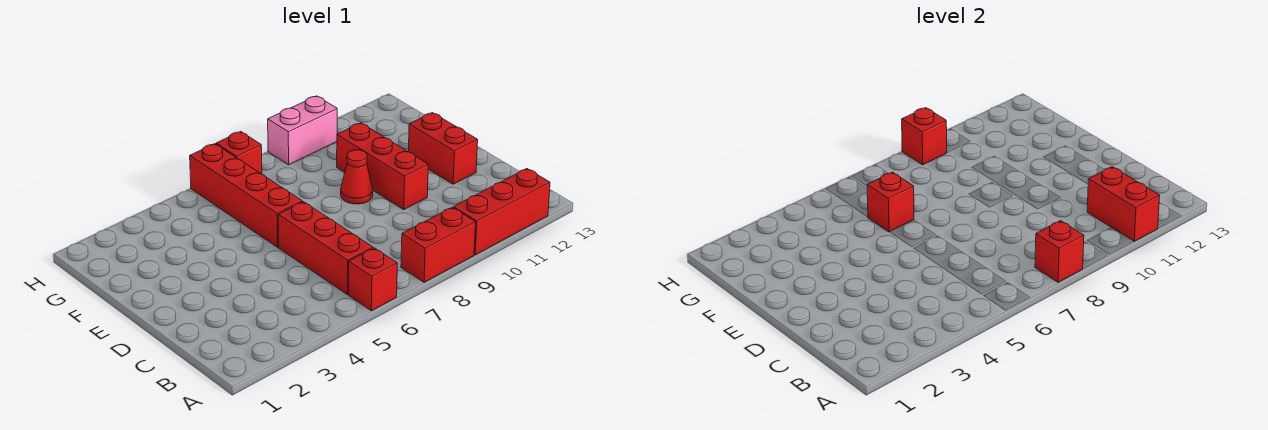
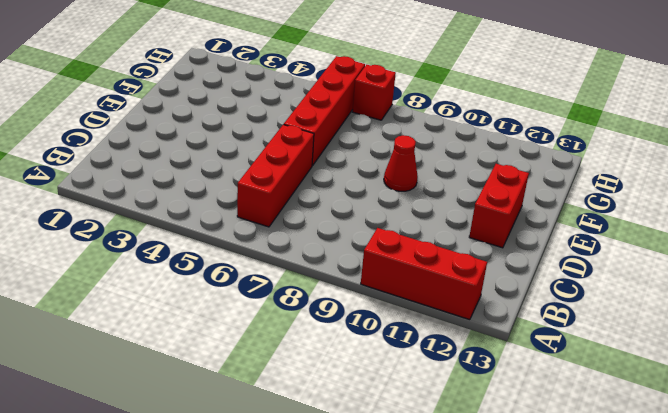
none -> red 1x1 brick [348,248,397,311]
none -> red 1x2 brick [401,207,476,282]
none -> red 1x3 brick [337,123,428,209]

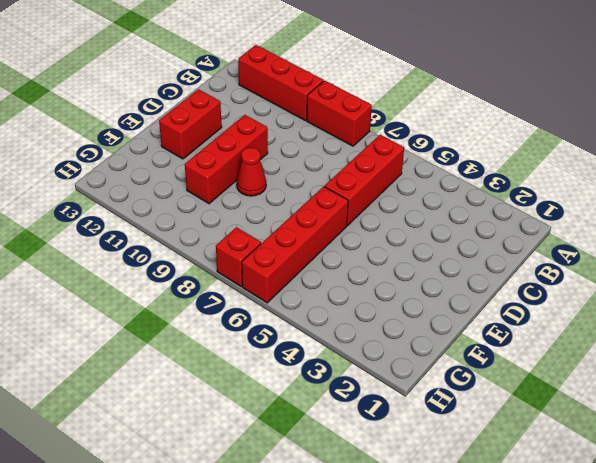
none -> red 1x1 brick [348,248,397,311]
none -> pink 1x2 brick [268,96,337,165]
none -> red 1x1 brick [1035,221,1084,282]

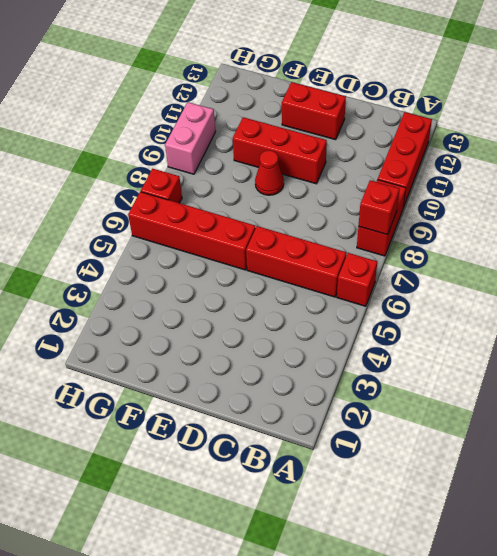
none -> red 1x2 brick [1087,167,1160,241]
none -> red 1x1 brick [867,172,914,232]
none -> red 1x1 brick [902,108,947,165]

